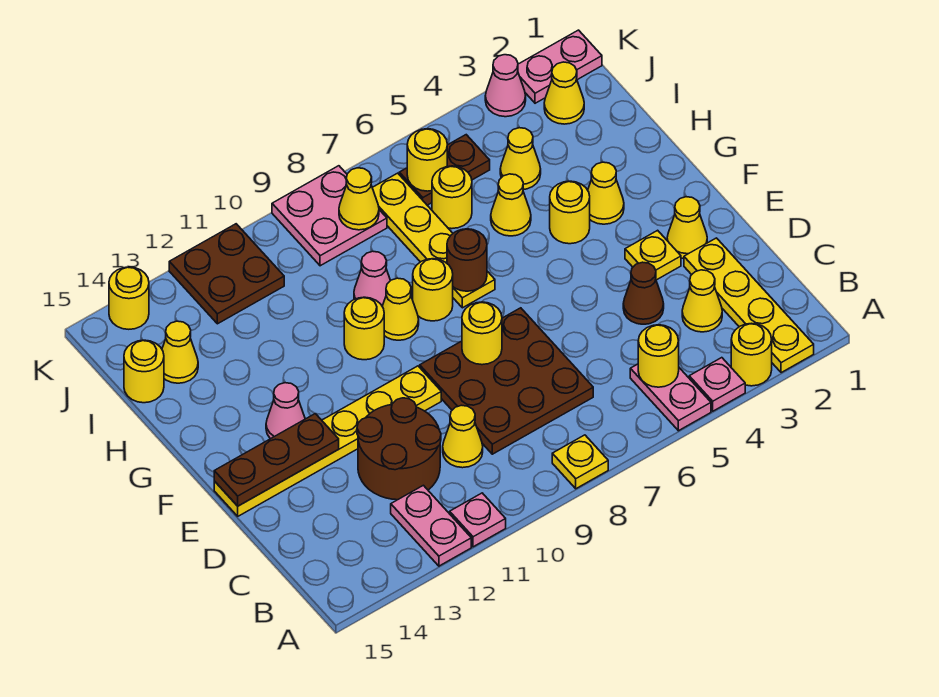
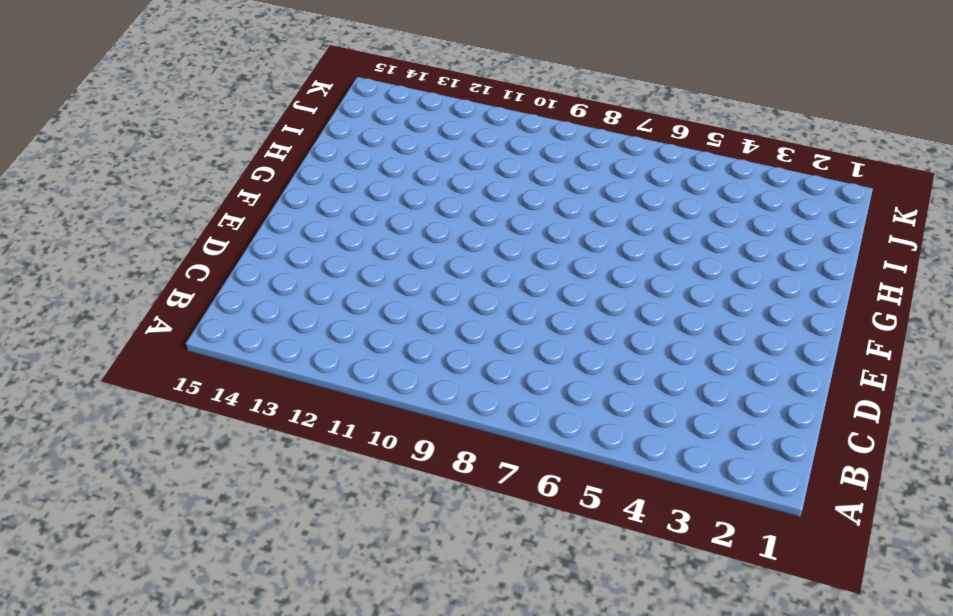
none -> yellow 1x4 plate [684,238,814,373]
none -> yellow 1x1 round brick [731,323,772,386]
none -> pink 1x1 plate [689,358,745,411]
none -> pink 1x2 plate [630,364,711,431]

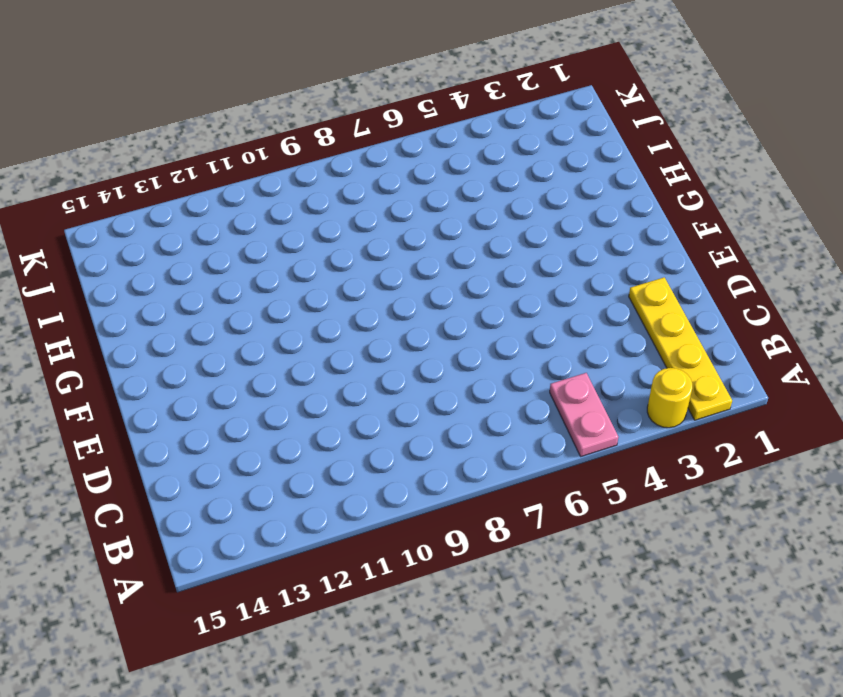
none -> pink 1x1 plate [689,358,745,411]
none -> yellow 1x1 plate [552,435,608,489]
none -> pink 1x1 plate [450,493,506,547]
none -> pink 1x2 plate [391,485,471,566]

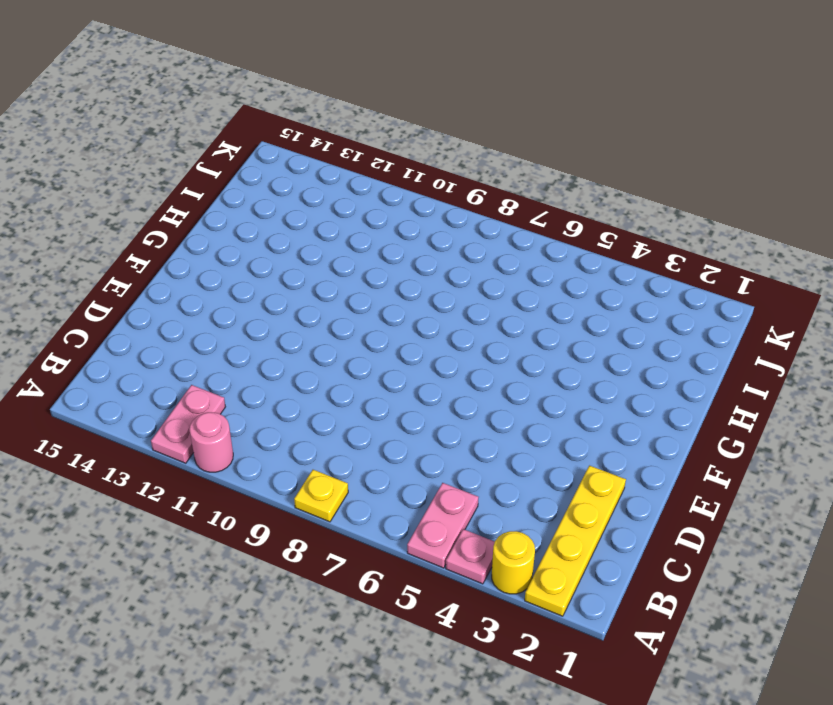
pink 1x1 round brick [190,412,233,472] -> pink 1x1 plate [450,493,506,547]
none -> yellow 1x1 cone [682,270,722,332]
none -> brown 3x3 plate [420,308,593,454]
none -> yellow 1x1 cone [443,405,483,468]
none -> brown 2x2 round brick [357,398,441,500]

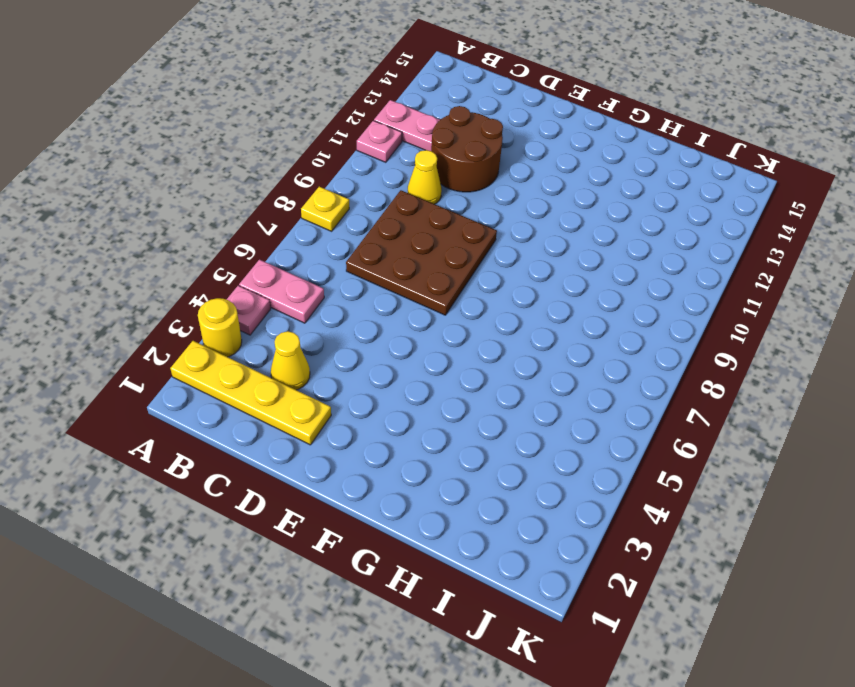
none -> brown 1x1 cone [623,262,664,324]
none -> yellow 1x1 cone [667,197,707,258]
none -> yellow 1x1 plate [625,230,681,280]
none -> yellow 1x6 plate [214,366,441,516]

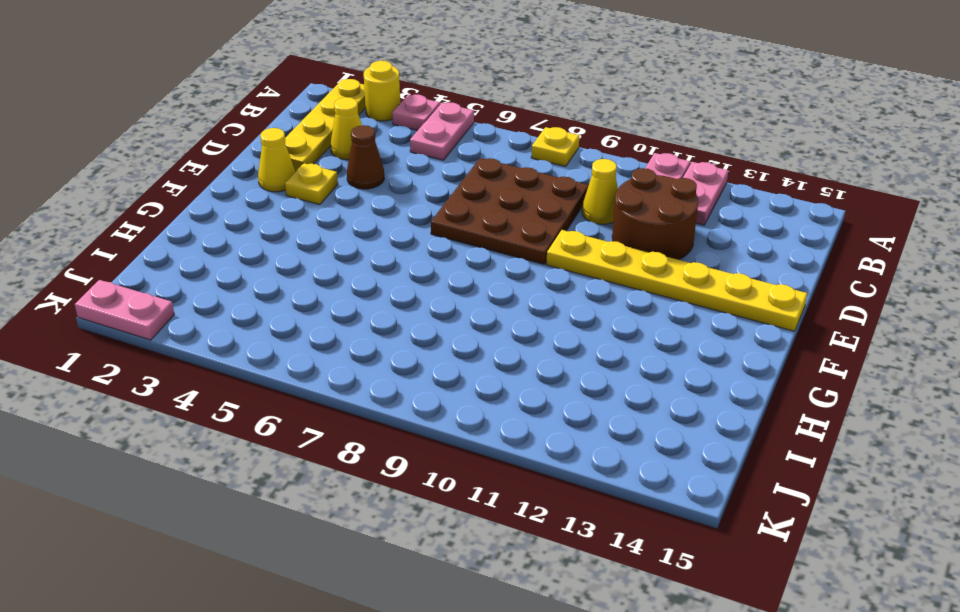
none -> pink 1x1 cone [266,383,305,439]
none -> yellow 1x1 cone [588,162,624,224]
none -> yellow 1x1 round brick [550,181,590,244]
none -> yellow 1x4 plate [372,173,495,308]

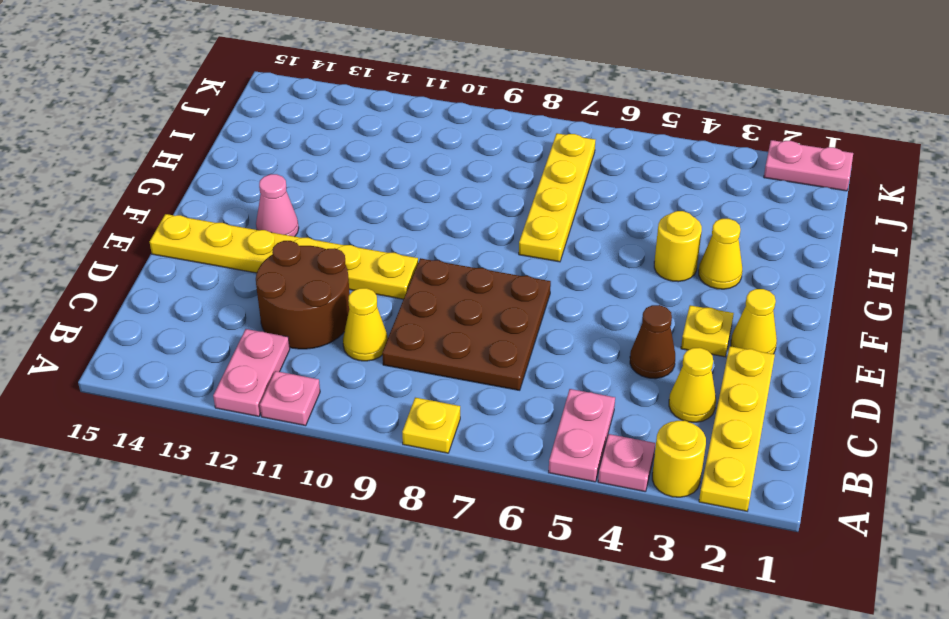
none -> yellow 1x1 round brick [413,259,453,321]
none -> yellow 1x1 cone [382,278,419,340]
none -> yellow 1x1 round brick [344,297,384,360]
none -> yellow 1x1 cone [491,174,531,236]

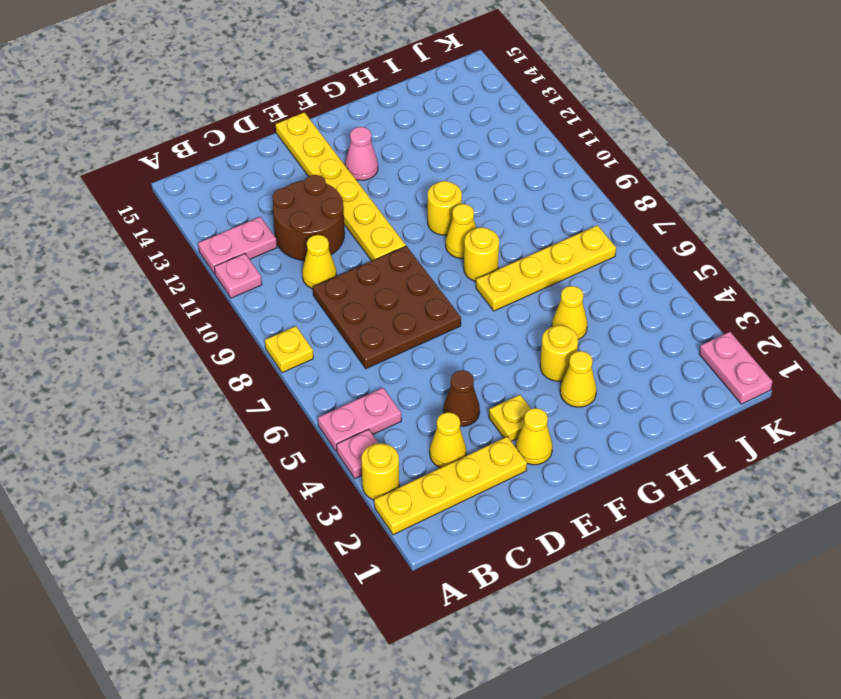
none -> pink 1x1 cone [354,251,390,306]
none -> yellow 1x1 cone [500,128,541,189]
none -> yellow 1x1 round brick [432,166,472,229]
none -> yellow 1x1 cone [162,321,198,383]

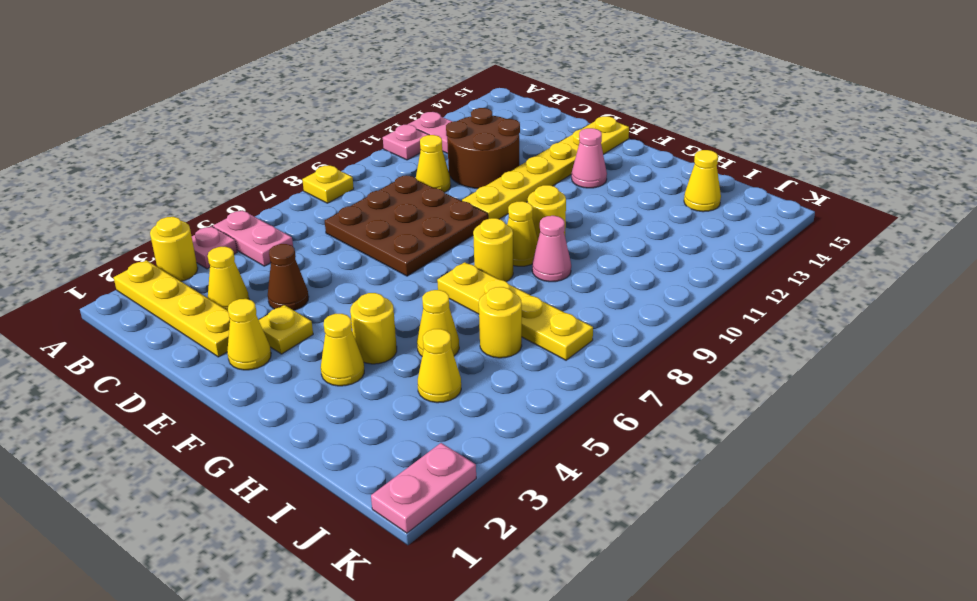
none -> yellow 1x1 round brick [124,340,164,403]
none -> yellow 1x1 cone [544,62,584,124]
none -> brown 1x2 plate [399,135,490,205]
none -> pink 2x2 plate [272,166,387,266]

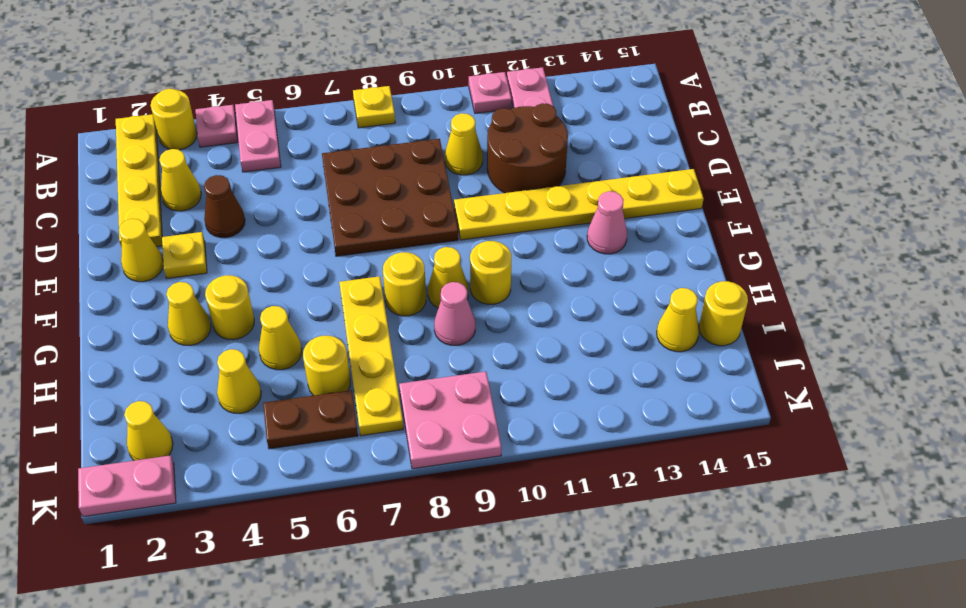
none -> brown 2x2 plate [169,224,284,324]
none -> pink 1x1 cone [485,55,526,117]
none -> yellow 1x1 round brick [109,267,149,329]
none -> yellow 1x1 round brick [638,325,679,387]

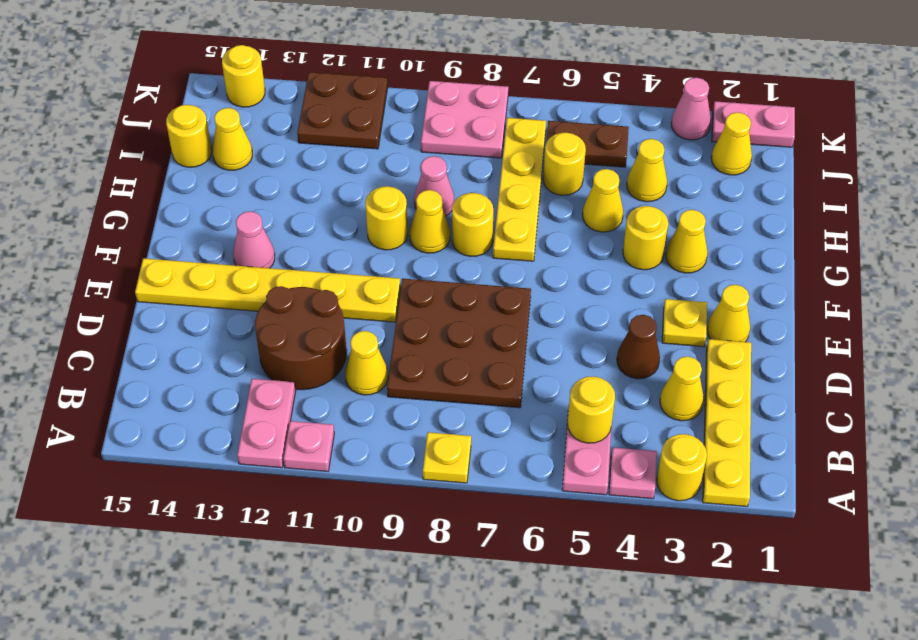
none -> yellow 1x1 round brick [462,302,502,365]
none -> brown 1x3 plate [214,414,339,506]
none -> brown 1x1 round brick [447,229,487,291]
none -> yellow 1x1 round brick [407,129,447,191]

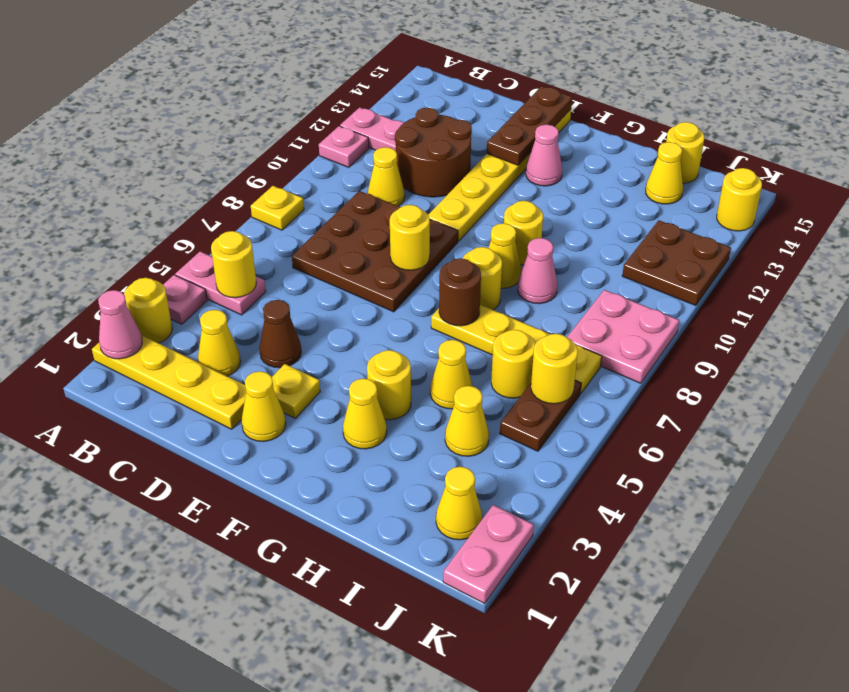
pink 1x1 cone [98,290,142,359] -> pink 1x1 cone moved to [485,55,526,117]
none -> yellow 1x1 cone [339,168,379,230]

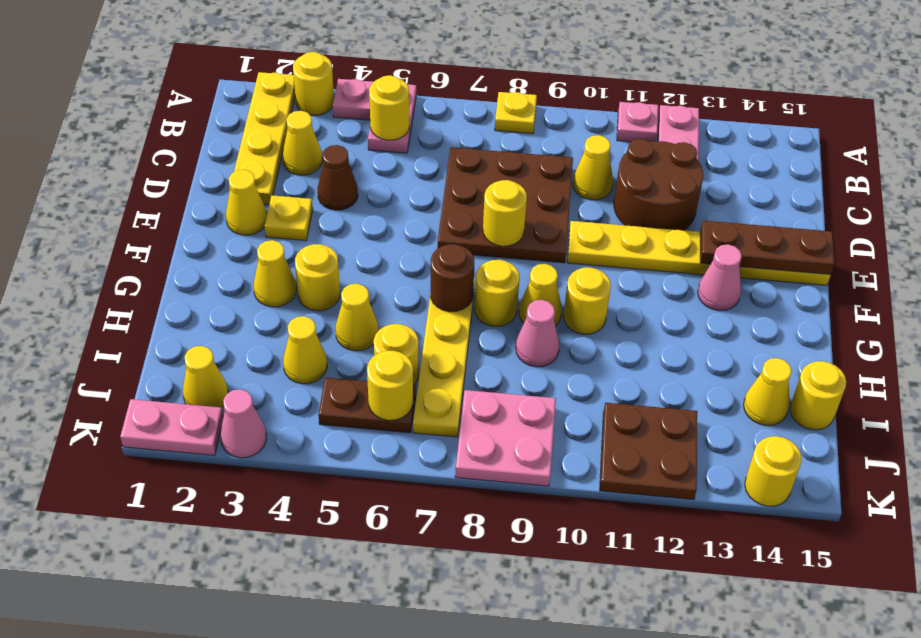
none -> yellow 1x1 cone [339,168,379,230]

